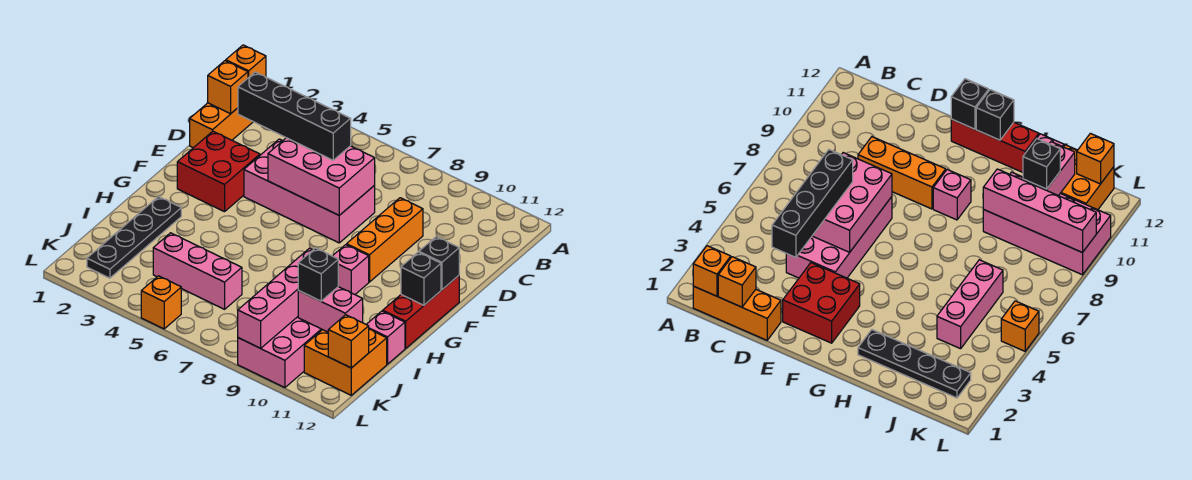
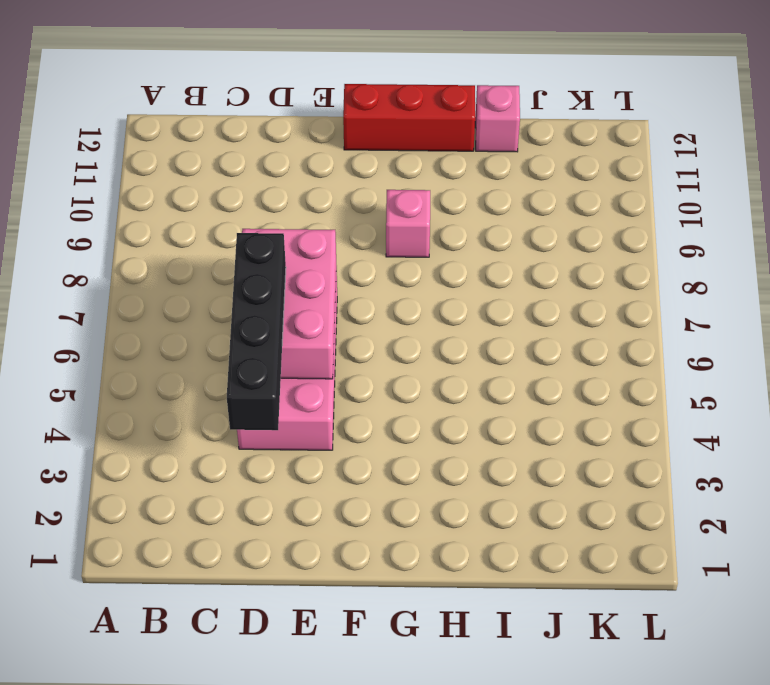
none -> orange 1x3 brick [190,103,253,148]
none -> orange 1x3 brick [347,198,423,282]
none -> red 2x2 brick [177,131,260,212]

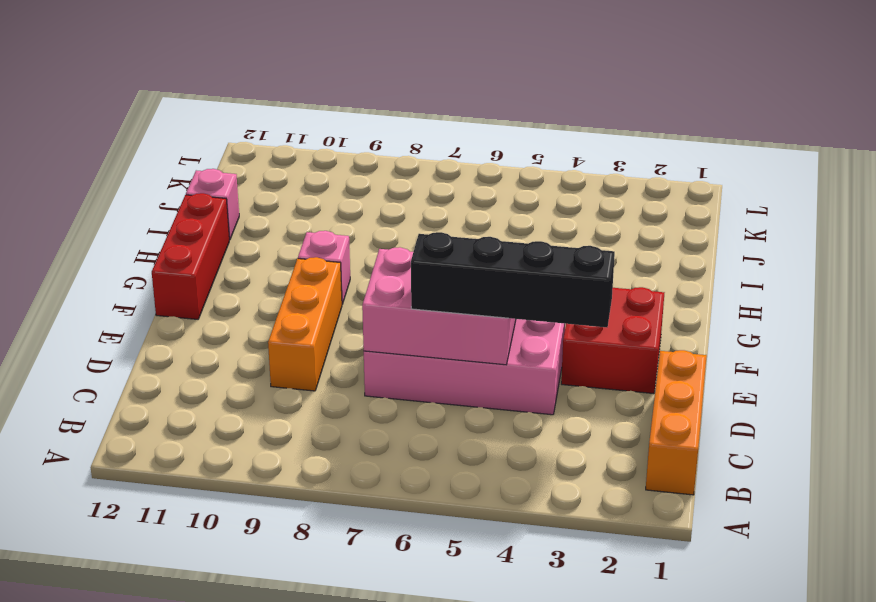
none -> black 1x4 plate [87,196,181,278]
none -> pink 2x4 brick [238,317,322,388]
none -> pink 1x3 brick [153,233,242,309]

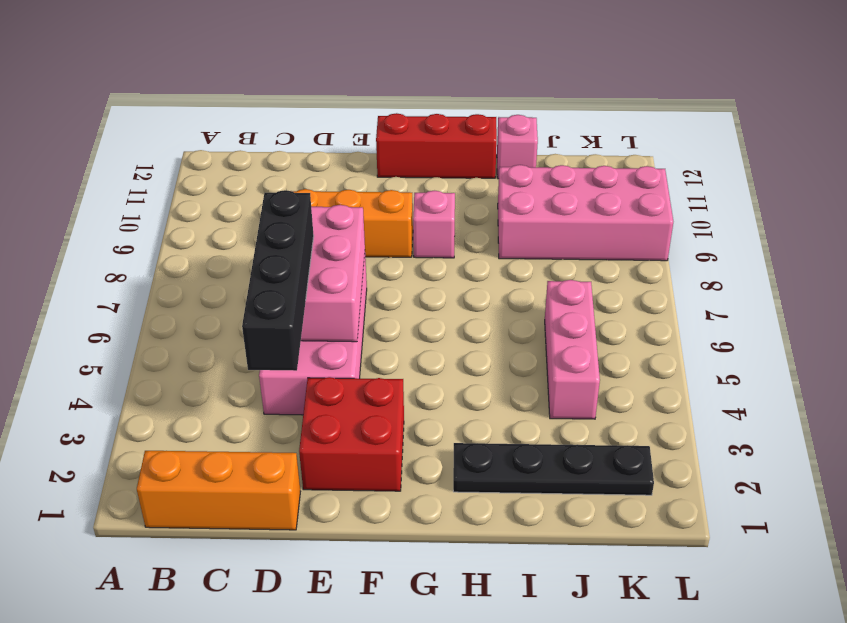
none -> orange 2x2 brick [304,329,387,395]
none -> orange 1x1 brick [141,276,181,329]
none -> orange 1x1 brick [226,45,266,78]

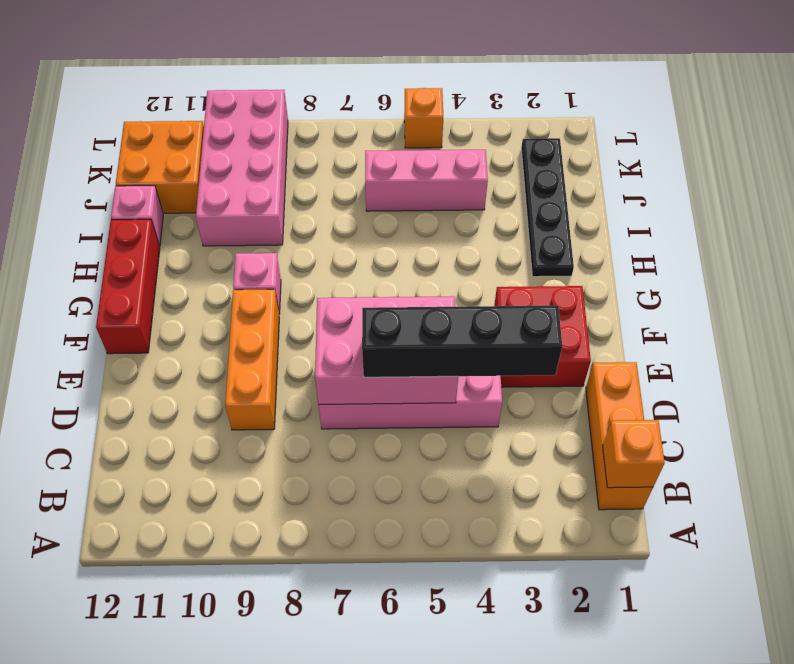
none -> orange 1x1 brick [208,61,248,114]
none -> black 1x1 brick [419,237,459,290]
none -> black 1x1 brick [401,252,441,305]

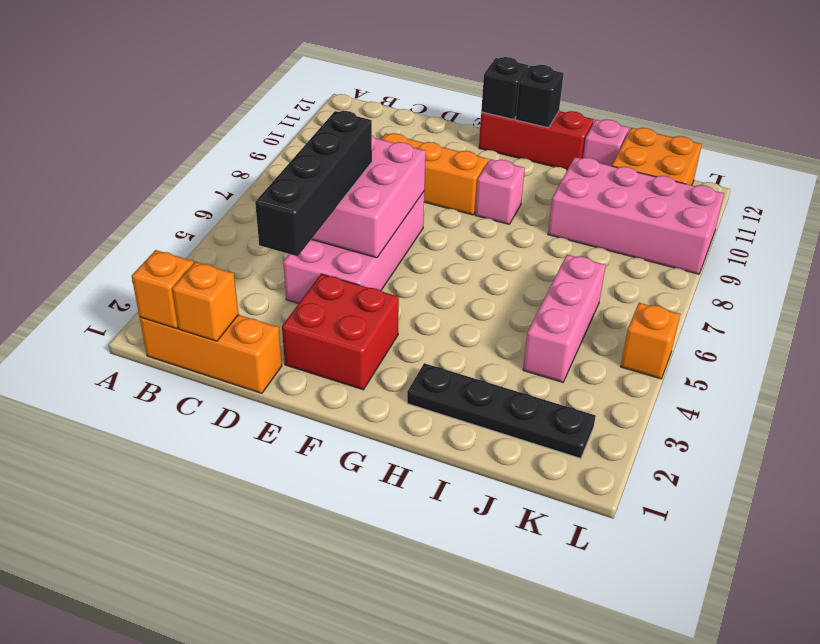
none -> pink 1x4 brick [238,248,312,348]
none -> pink 1x2 brick [298,287,363,332]
none -> orange 1x1 brick [328,315,369,368]

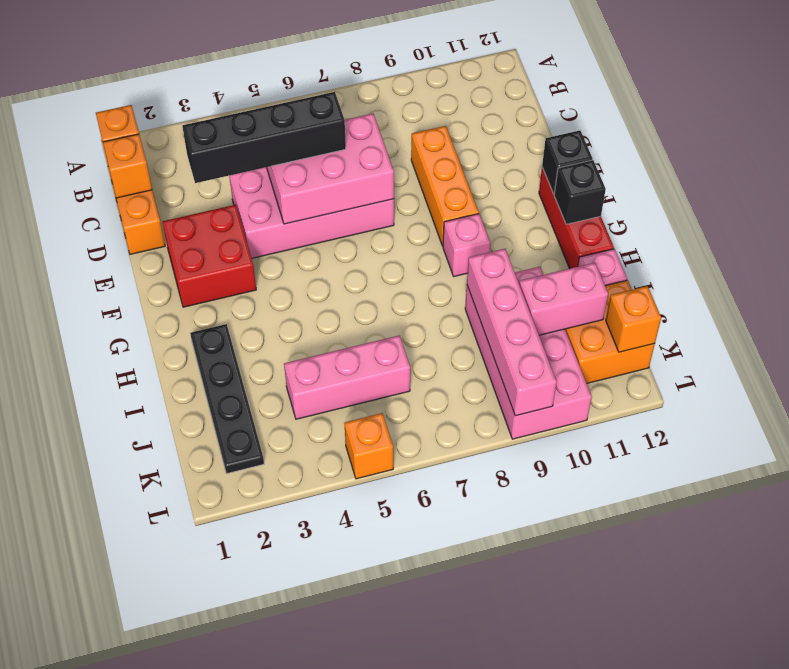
none -> black 1x1 brick [298,248,338,301]

